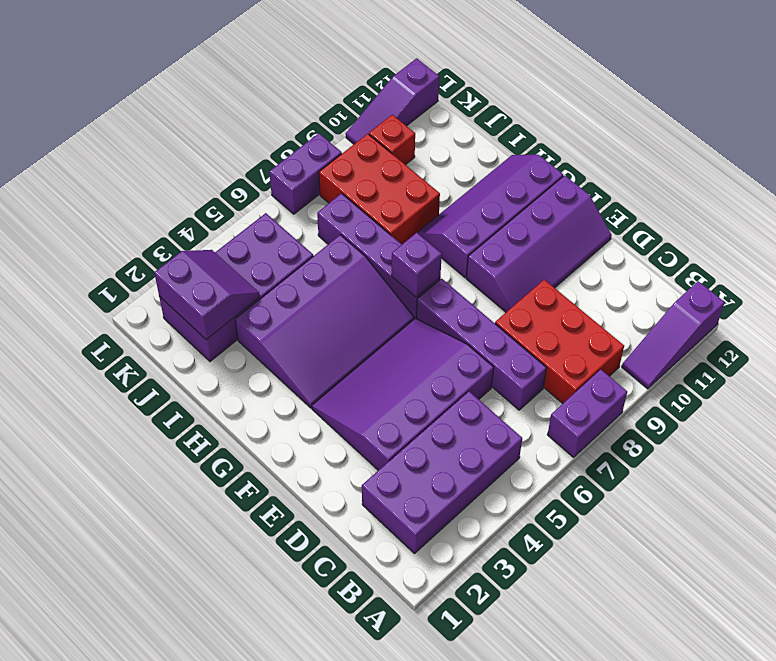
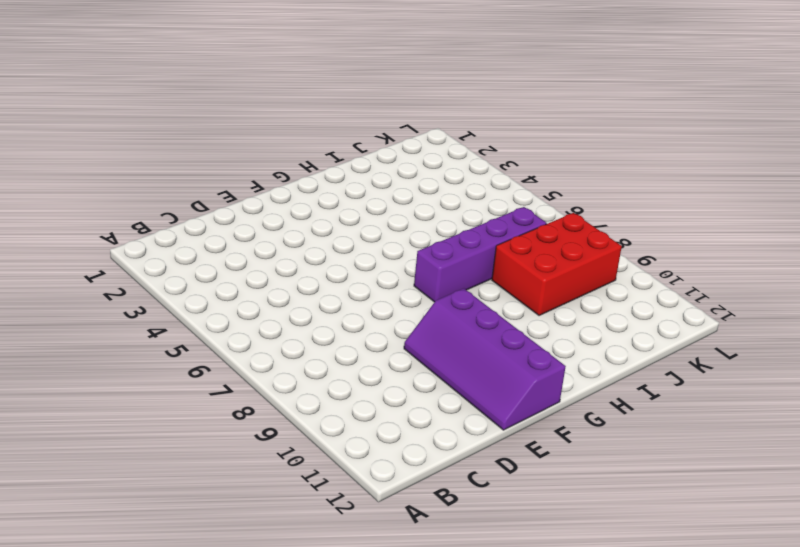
none -> purple 1x2 brick [548,370,627,457]
none -> purple 1x3 slope [622,281,724,389]
none -> purple 2x4 brick [362,391,522,553]

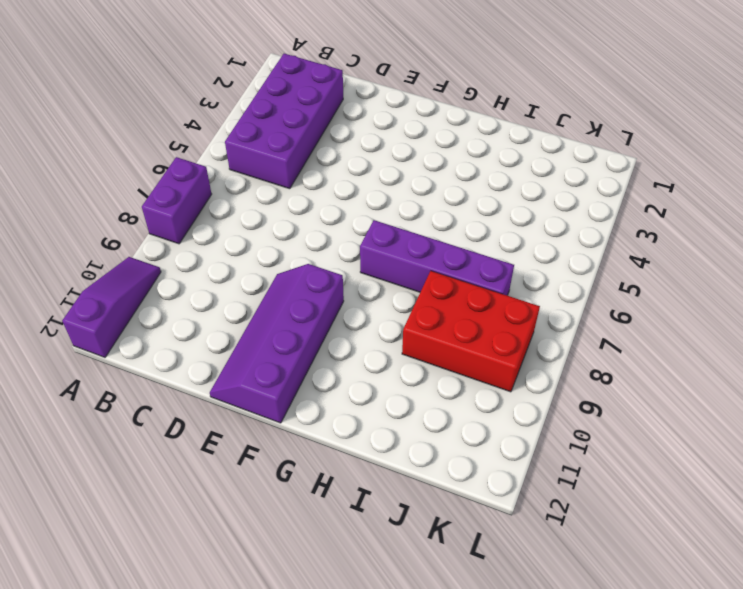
none -> red 2x3 brick [495,280,624,403]
none -> purple 1x4 brick [417,278,547,410]
none -> purple 3x4 slope [312,318,494,470]

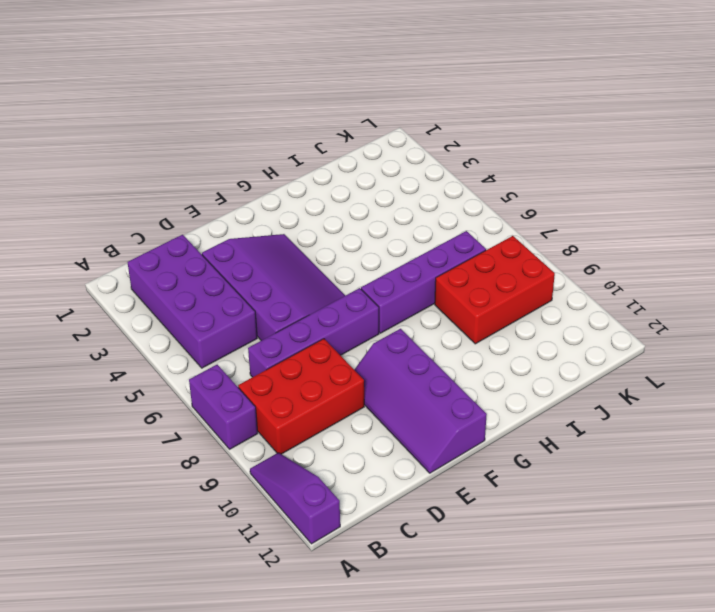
none -> purple 3x4 slope [235,235,414,408]
none -> purple 2x4 slope [417,155,563,278]
none -> purple 2x4 brick [159,213,313,361]

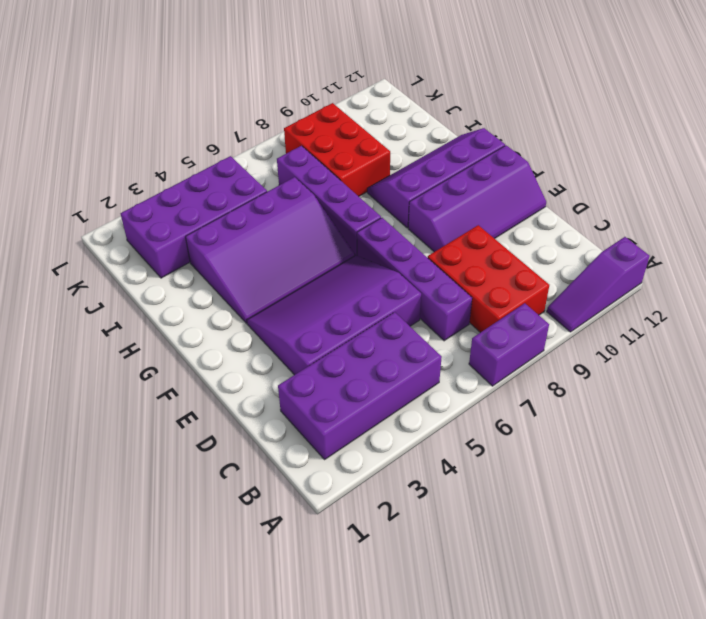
none -> red 1x1 brick [369,115,415,165]
none -> purple 1x2 brick [269,133,342,214]
none -> purple 1x3 slope [346,58,439,144]

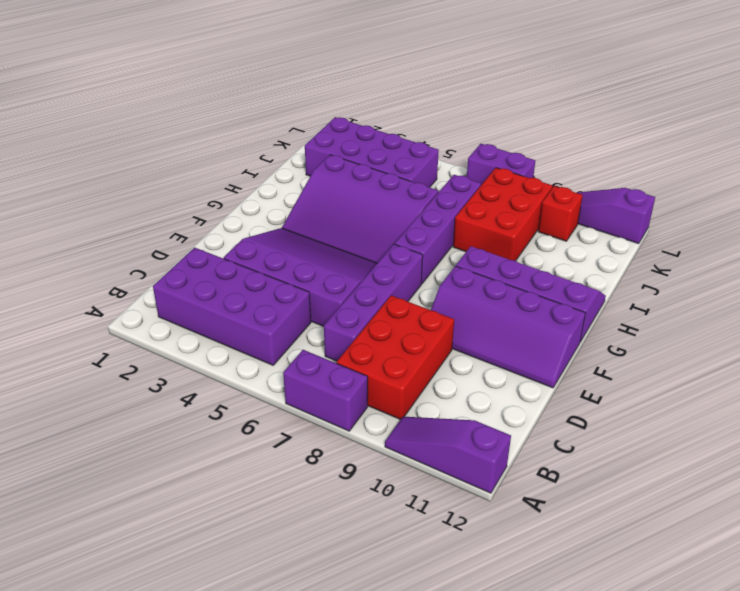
none -> purple 1x1 brick [392,233,442,297]
none -> purple 2x2 slope [154,250,260,340]

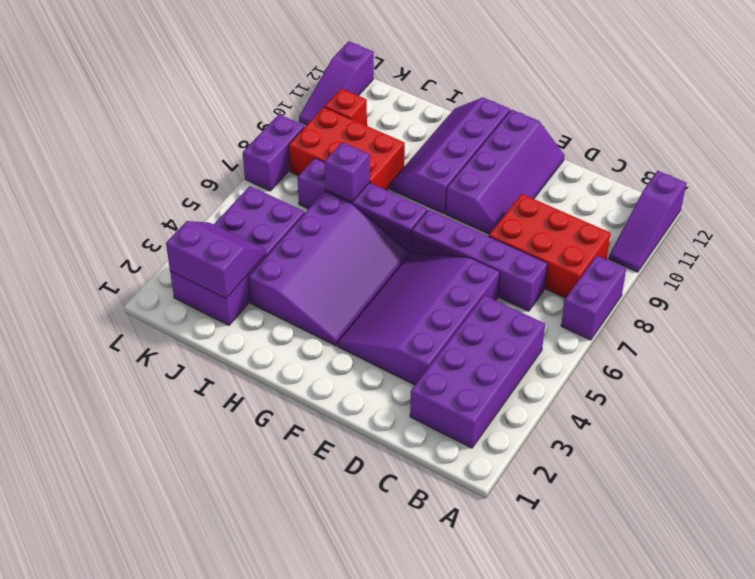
purple 1x1 brick [324,142,370,202] -> purple 1x1 brick moved to [392,233,442,297]

